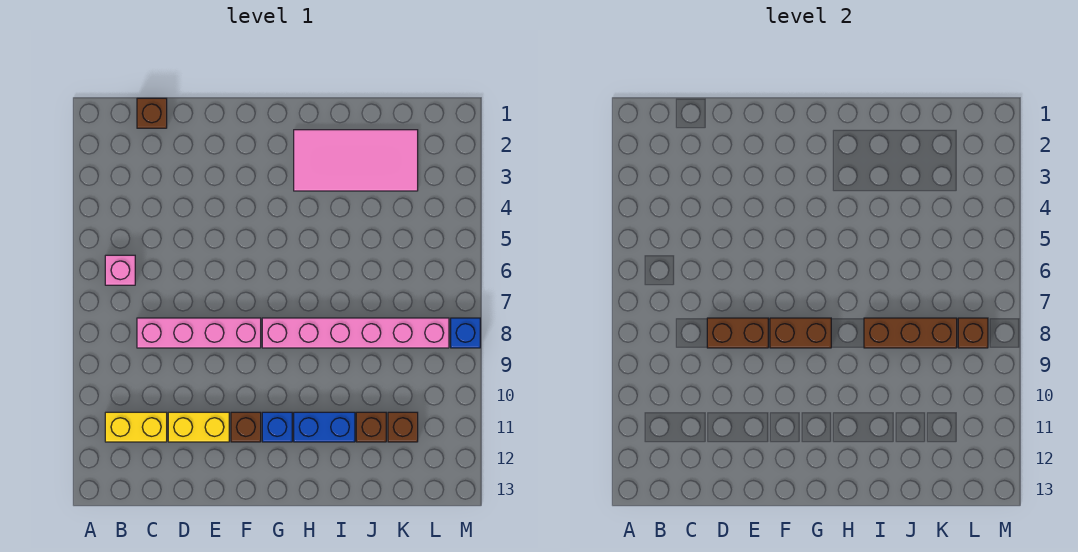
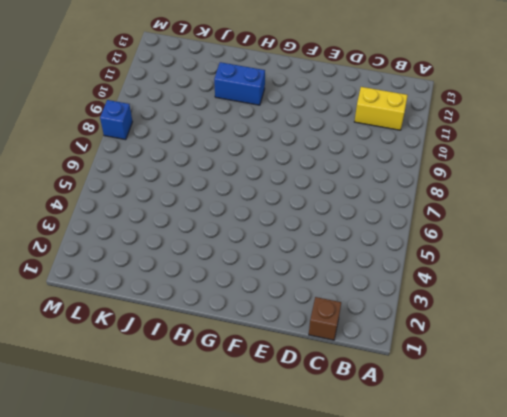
none -> pink 1x1 brick [105,255,135,285]
none -> pink 1x4 brick [137,318,261,348]
none -> yellow 1x2 brick [168,412,229,442]

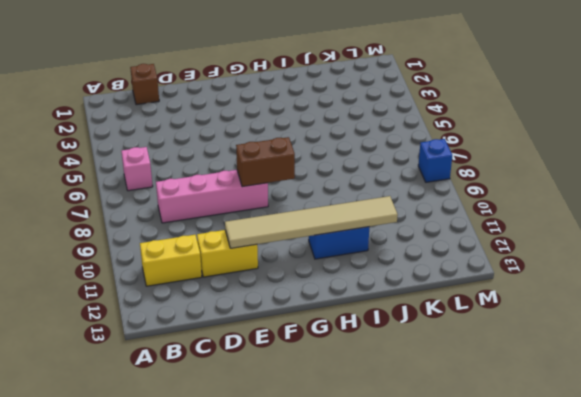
tan 1x6 tile [225,196,398,248] -> none
none -> brown 1x1 brick [231,412,261,442]
none -> pink 1x6 brick [262,318,449,348]
none -> blue 1x1 brick [262,412,292,442]

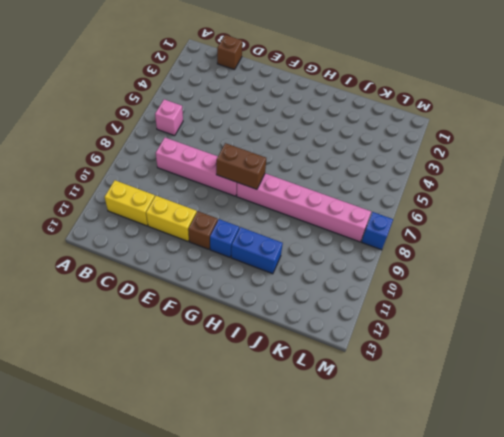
none -> pink 2x4 tile [294,130,418,191]
none -> brown 1x1 brick [356,412,386,442]
none -> brown 1x1 brick [388,412,418,442]

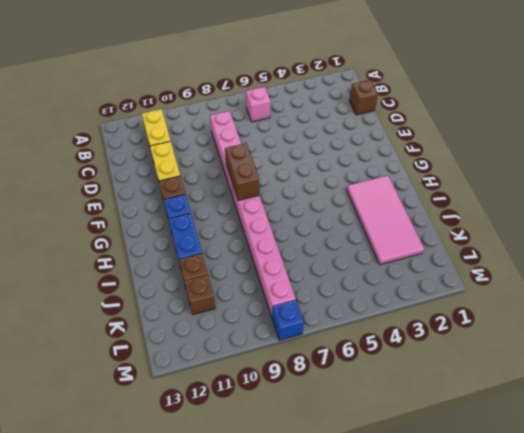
none -> brown 1x2 brick [707,318,768,348]
none -> brown 1x3 brick [864,318,957,348]
none -> brown 1x1 brick [958,318,988,348]

